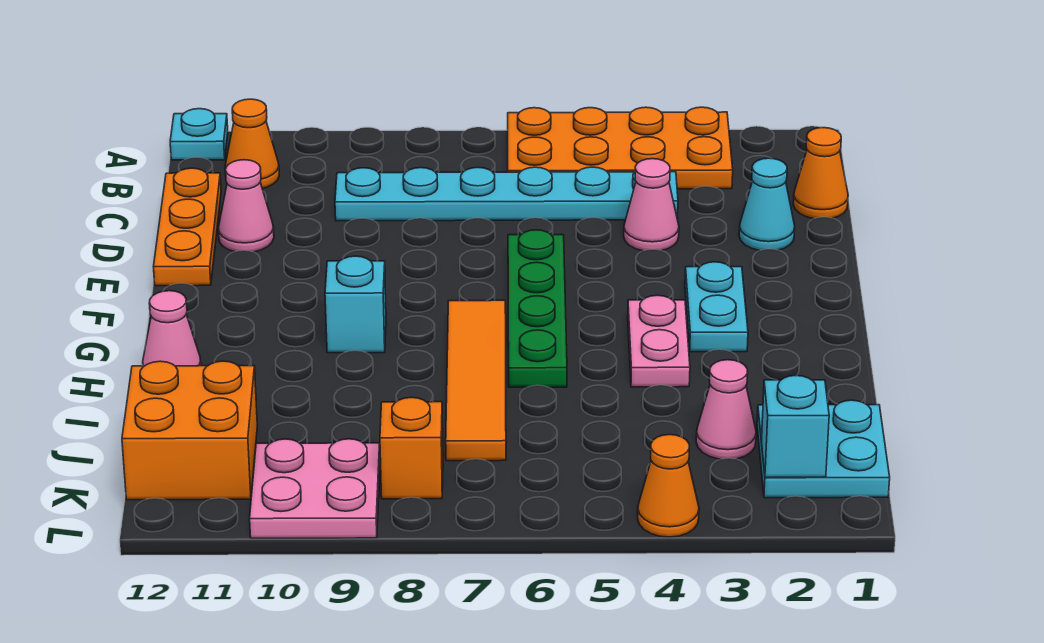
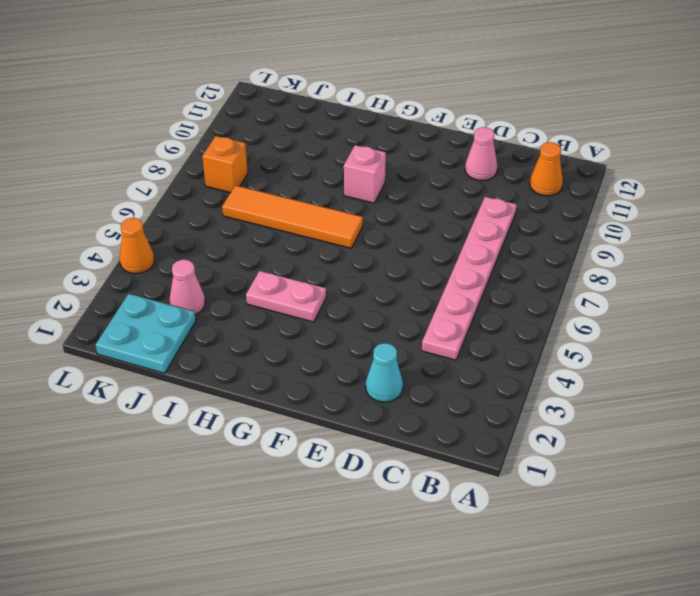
pink 1x6 plate [422,197,517,360] -> cyan 1x6 plate [335,167,678,221]
pink 1x1 brick [344,145,386,203] -> cyan 1x1 brick [325,256,386,353]
none -> orange 2x4 plate [508,107,733,189]
none -> cyan 1x1 plate [170,109,228,160]
none -> orange 1x1 cone [793,128,848,219]

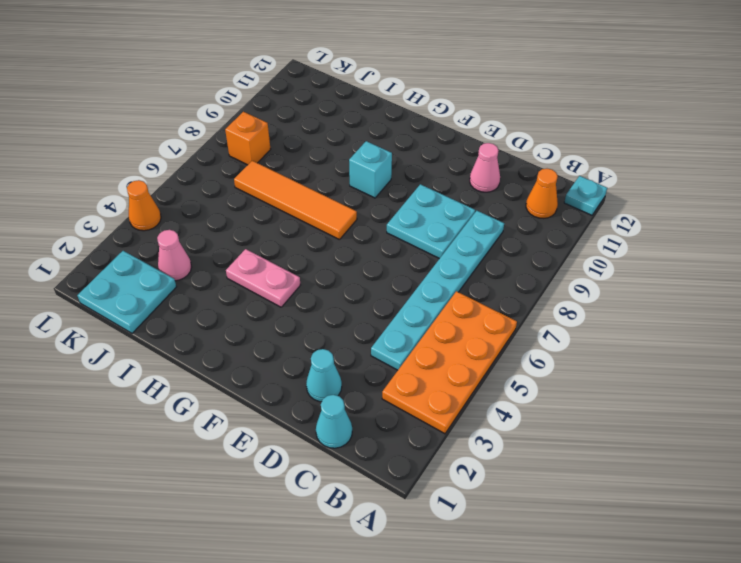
cyan 1x1 cone [316,395,352,448] -> orange 1x1 cone [793,128,848,219]
cyan 2x2 plate [387,184,475,259] -> none
none -> orange 1x3 plate [154,168,221,286]
none -> pink 1x1 cone [624,159,679,251]
none -> green 1x4 plate [508,230,567,387]

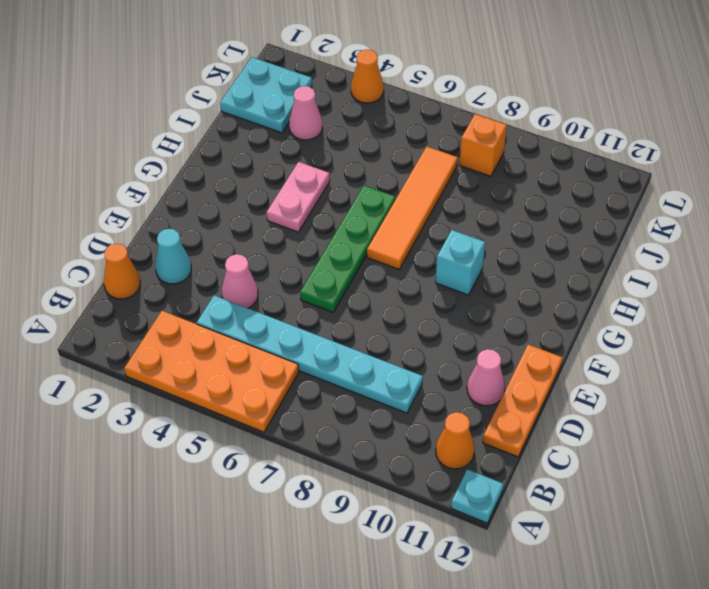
none -> cyan 1x2 plate [685,262,748,352]
none -> pink 1x1 cone [143,291,201,366]
none -> orange 2x2 brick [122,361,257,500]

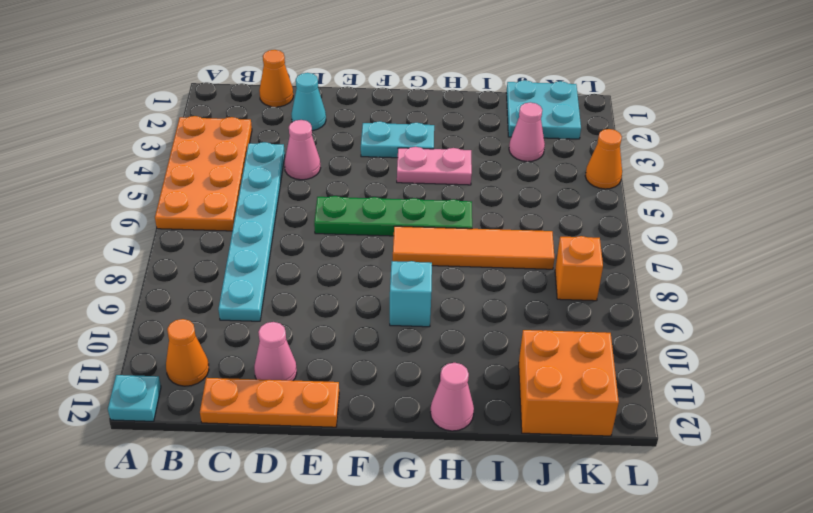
none -> pink 2x2 plate [250,439,380,538]
none -> cyan 1x1 brick [761,376,829,477]

